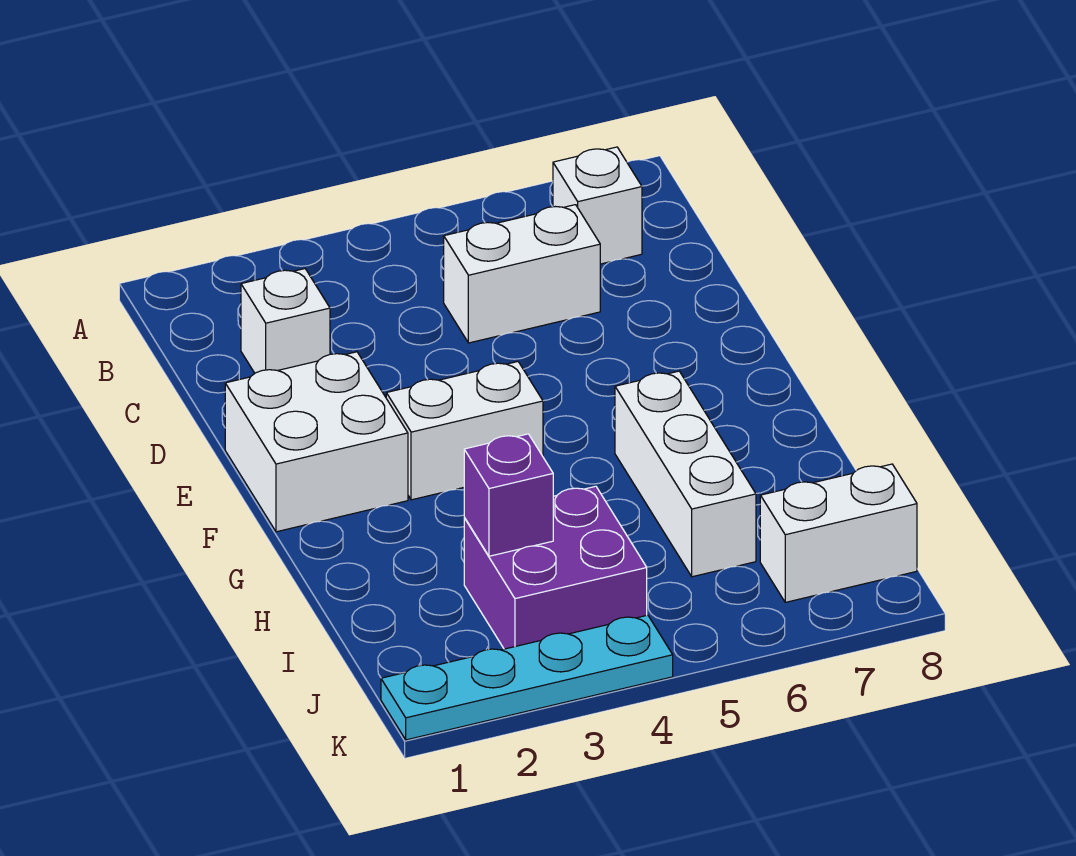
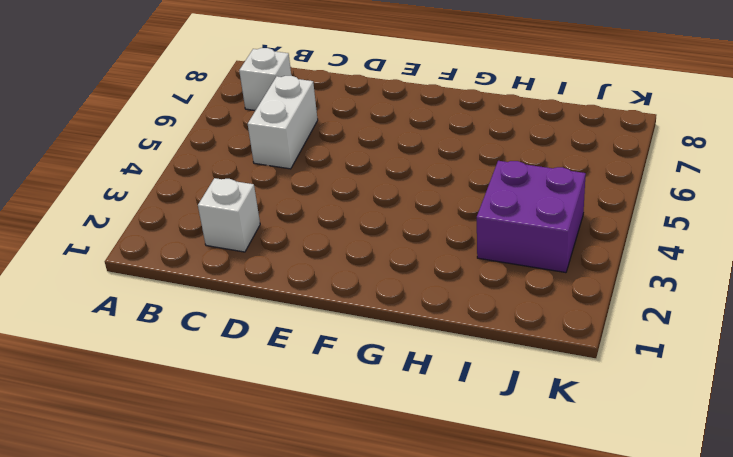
none -> white 2x2 brick [225,352,408,532]
none -> white 1x2 brick [386,362,543,500]

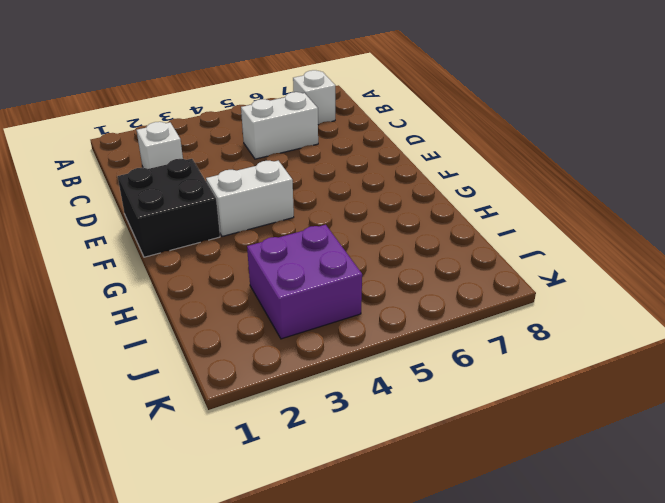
black 2x2 brick [118,159,220,257] -> white 2x2 brick [225,352,408,532]
none -> white 1x3 brick [615,371,756,577]
none -> white 1x2 brick [760,464,917,602]

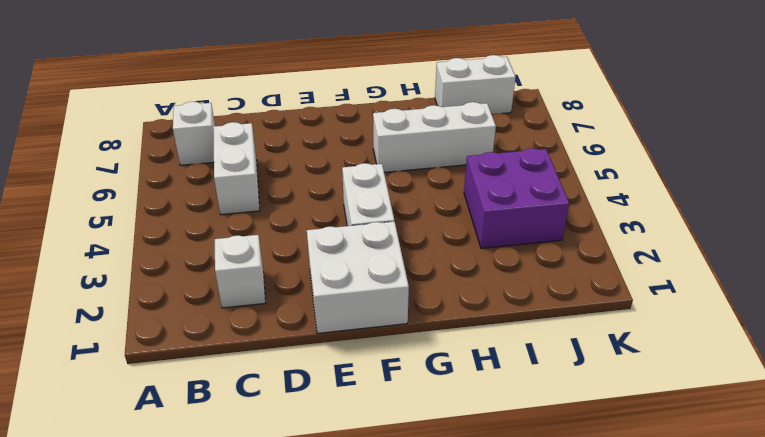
white 1x2 brick [435,55,515,114] -> white 1x2 brick turned to [760,464,917,602]
none -> cyan 1x4 plate [381,615,673,740]
none -> purple 1x1 brick [464,434,553,556]

